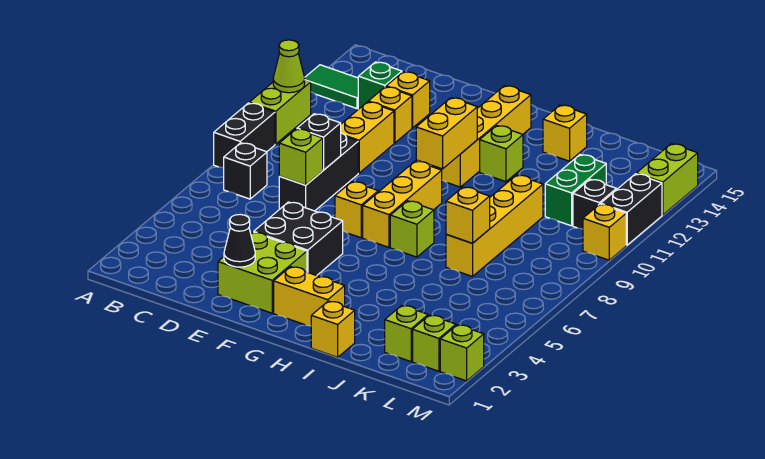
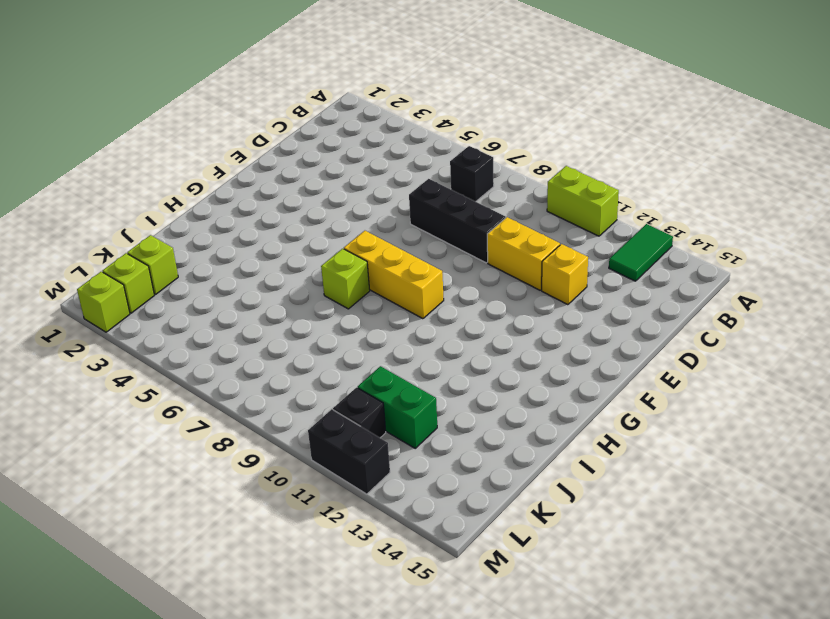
none -> black 1x2 brick [214,103,275,168]
none -> green 1x1 brick [358,62,402,109]
none -> yellow 1x1 brick [386,72,430,128]
none -> lime 2x2 brick [218,232,307,313]

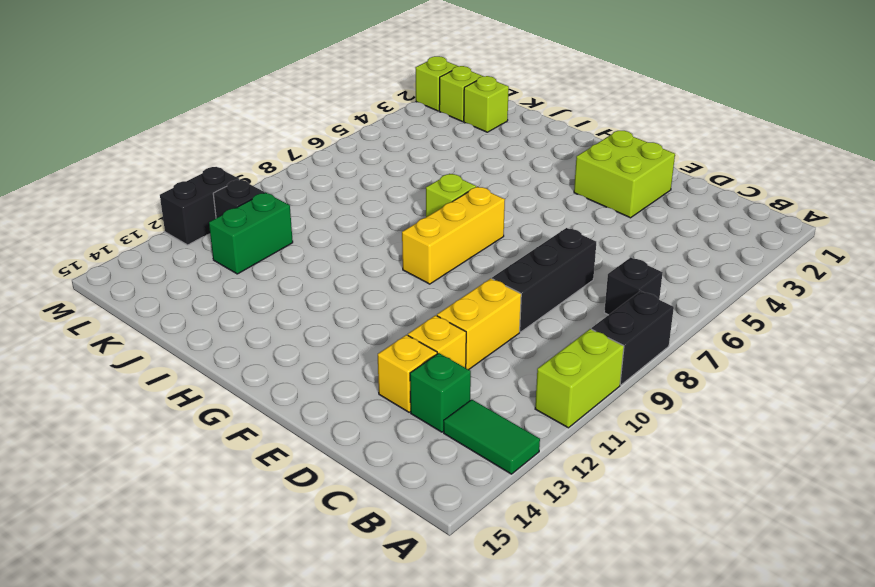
none -> black 2x2 brick [254,202,343,276]
none -> yellow 1x1 brick [335,182,378,238]
none -> yellow 1x2 brick [274,267,345,326]
none -> yellow 1x4 brick [434,86,531,187]

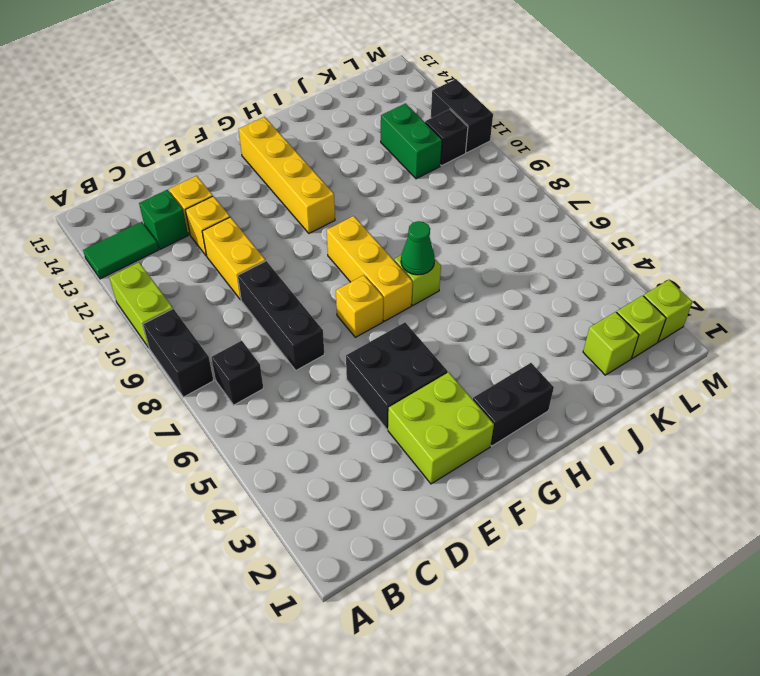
black 1x2 brick [473,363,554,446] -> yellow 1x2 brick [274,267,345,326]
green 1x1 cone [401,221,435,275] -> none
none -> lime 1x1 brick [480,125,523,182]
none -> yellow 1x1 brick [311,301,355,357]
none -> yellow 1x1 brick [543,105,587,161]
none -> yellow 1x4 brick [446,175,543,277]

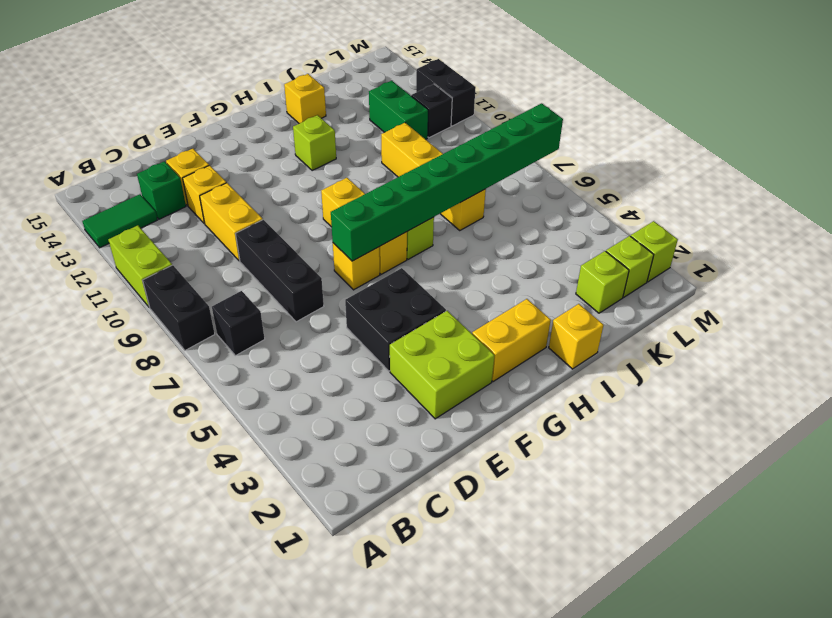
green 1x8 brick [331,103,563,261] -> yellow 1x1 brick [446,187,490,243]
none -> yellow 1x4 brick [434,86,531,187]
none -> yellow 1x1 brick [583,204,626,260]
none -> lime 1x2 brick [636,144,698,215]
none -> lime 1x1 cone [273,40,305,93]

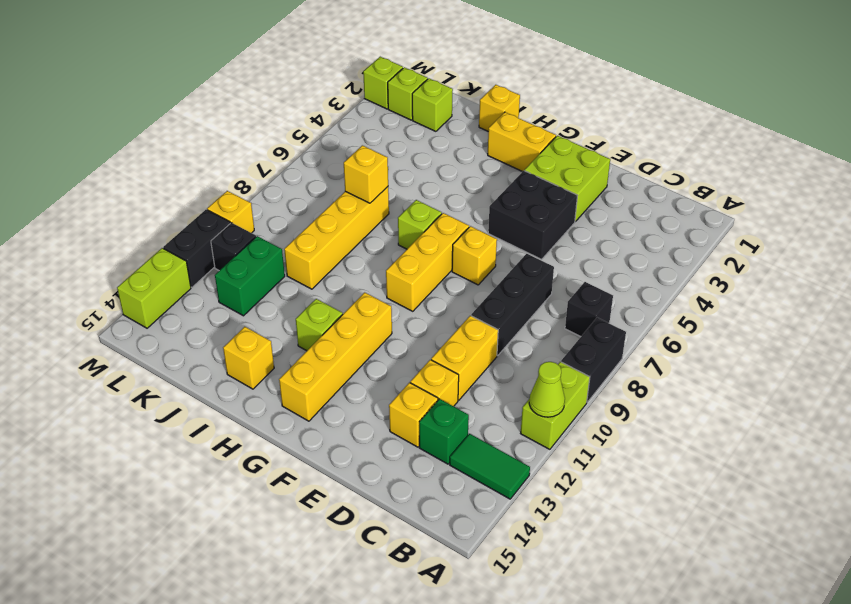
none -> lime 1x1 brick [279,129,323,185]
none -> black 1x1 brick [297,114,341,170]
none -> black 1x1 cone [224,214,255,267]
none -> yellow 1x2 brick [416,98,477,169]

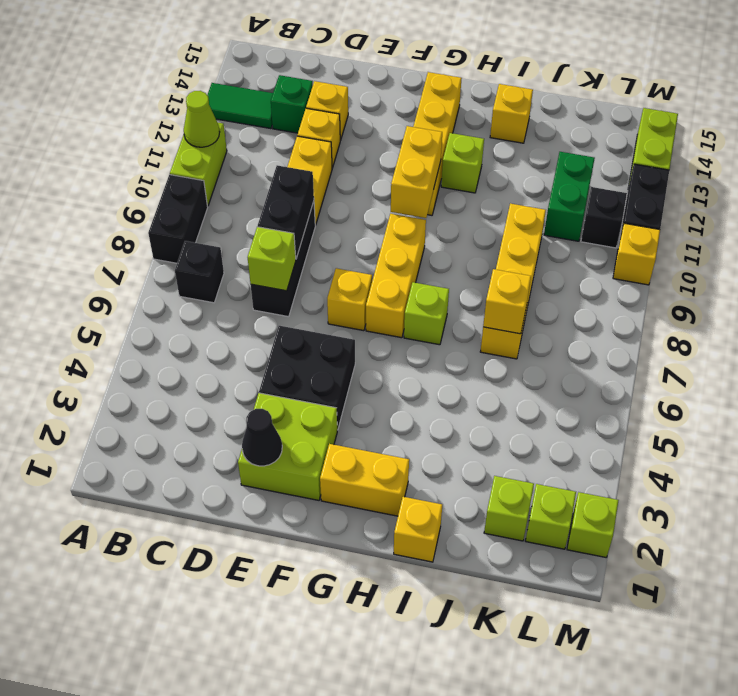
black 1x2 brick [258,165,314,258] -> black 1x1 brick [297,114,341,170]

